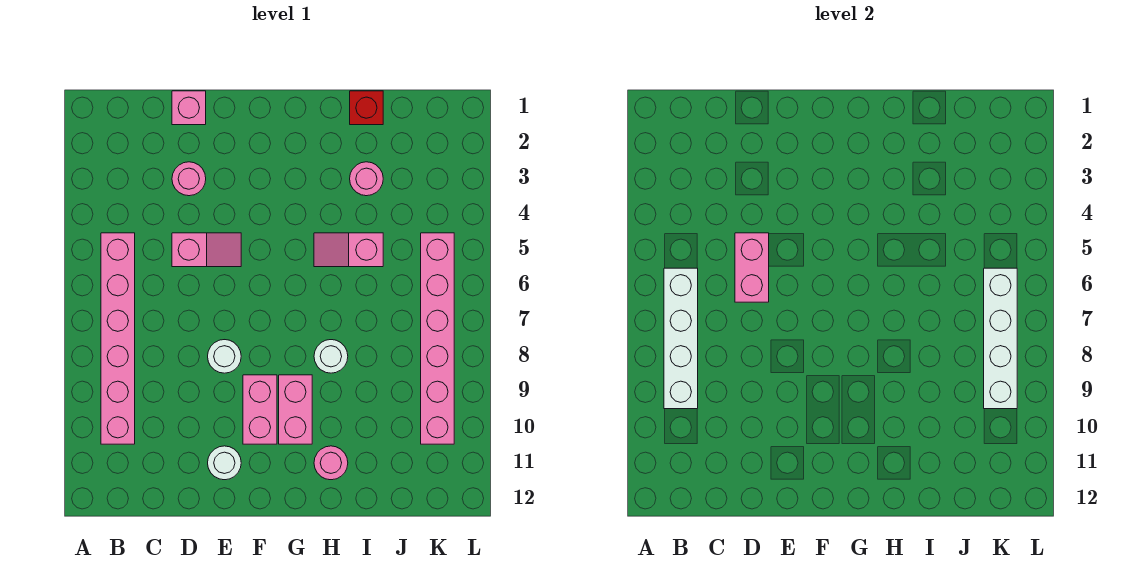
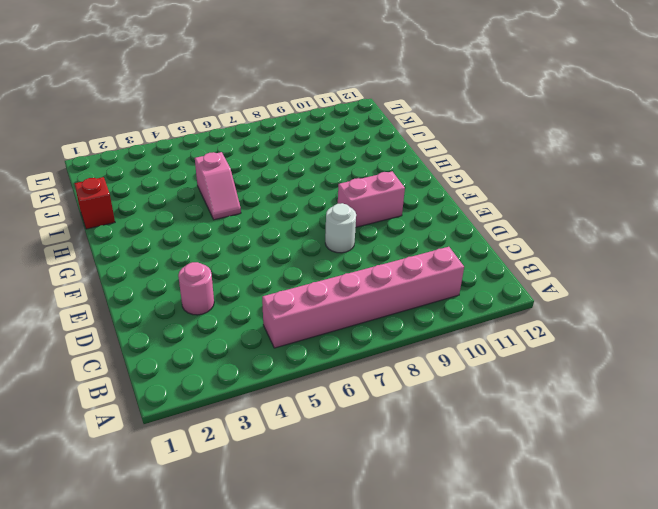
none -> pink 1x1 brick [172,91,206,125]
none -> pink 1x2 slope [172,233,241,267]
none -> white 1x1 round brick [208,446,241,480]

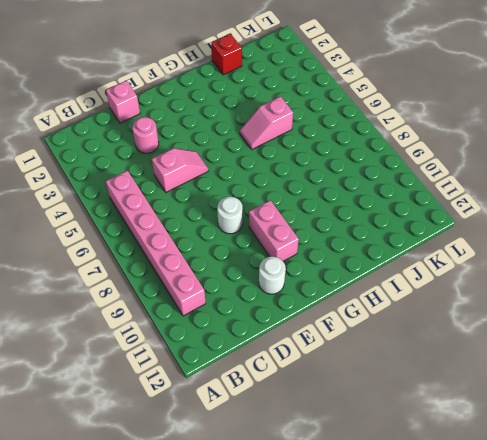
none -> pink 1x2 brick [279,375,312,444]
none -> white 1x1 round brick [314,340,348,373]
none -> pink 1x1 round brick [314,446,348,480]

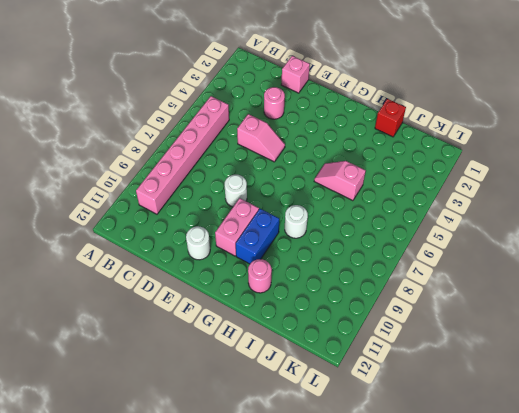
blue 1x2 brick [236,209,279,264] -> pink 1x2 brick [279,375,312,444]
none -> pink 1x1 round brick [350,162,383,196]
none -> pink 1x6 brick [421,233,454,444]
none -> white 1x4 brick [664,268,698,409]

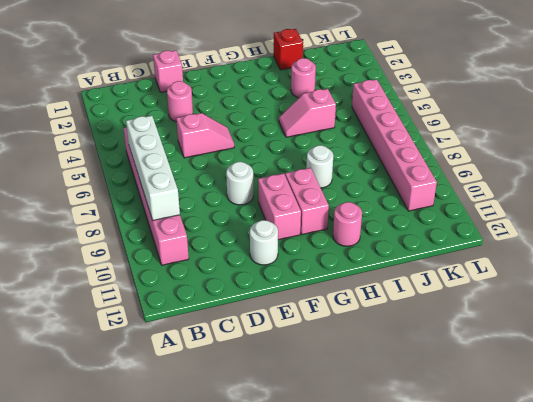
none -> pink 1x2 brick [735,233,769,302]
none -> white 1x4 brick [984,268,1017,409]

